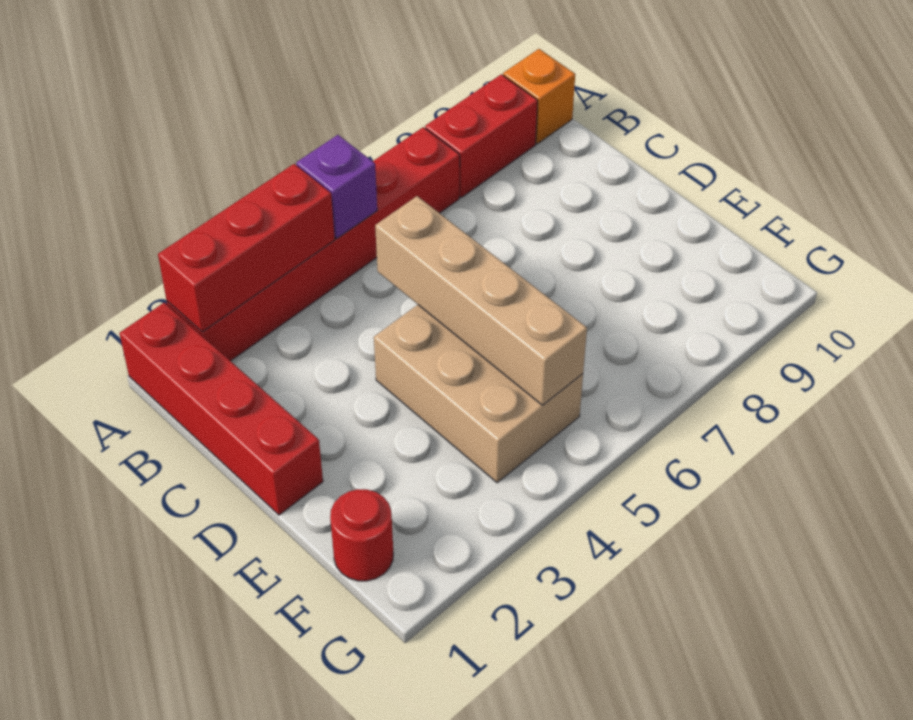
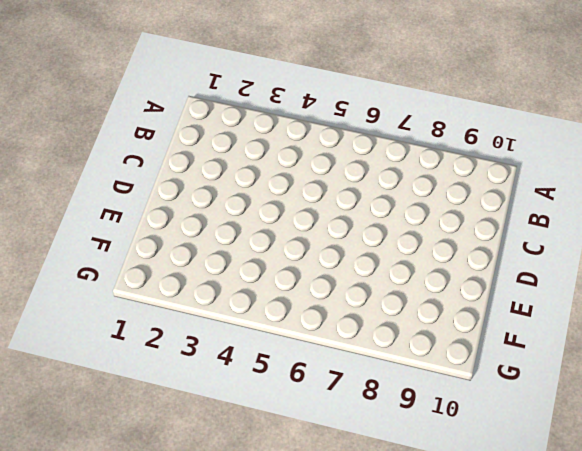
none -> red 1x4 brick [120,303,323,515]
none -> red 1x6 brick [167,127,460,361]

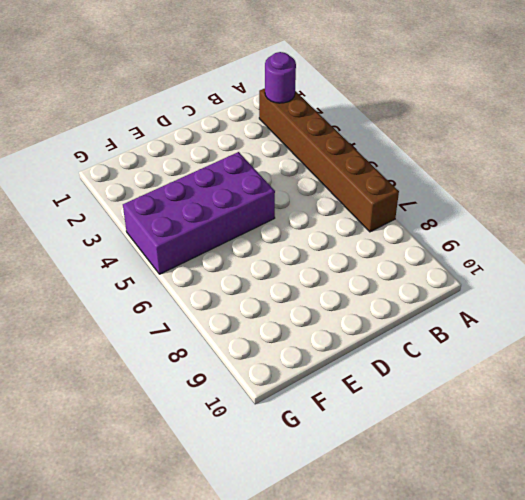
brown 1x6 brick [259,88,399,232] -> red 1x6 brick [167,127,460,361]
purple 1x1 round brick [265,52,296,103] -> red 1x3 brick [158,164,335,332]
purple 2x4 brick [123,152,275,274] -> tan 2x3 brick [374,305,583,483]
none -> red 1x4 brick [120,303,323,515]
none -> red 1x2 brick [425,74,538,198]

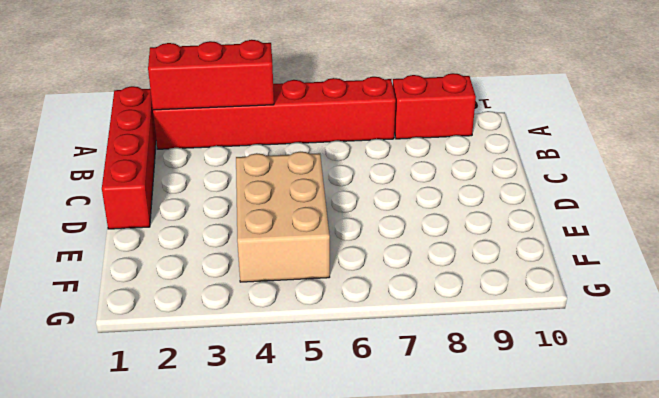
none -> orange 1x1 brick [503,49,575,144]
none -> red 1x1 round brick [330,489,393,581]

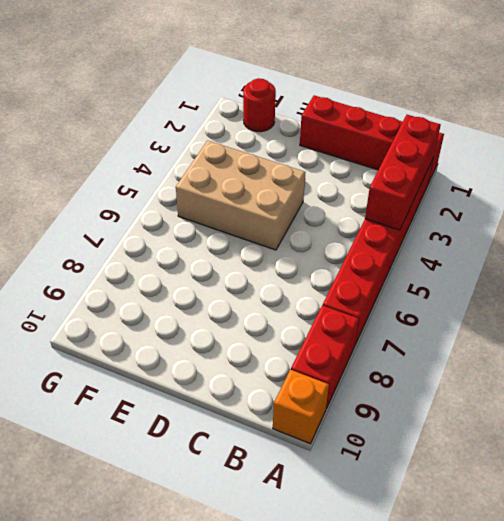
none -> purple 1x1 brick [296,135,377,238]
none -> tan 1x4 brick [375,196,587,405]

